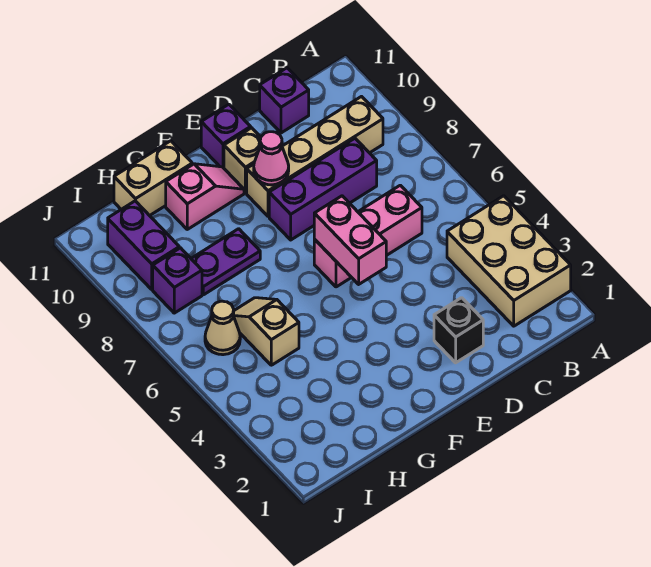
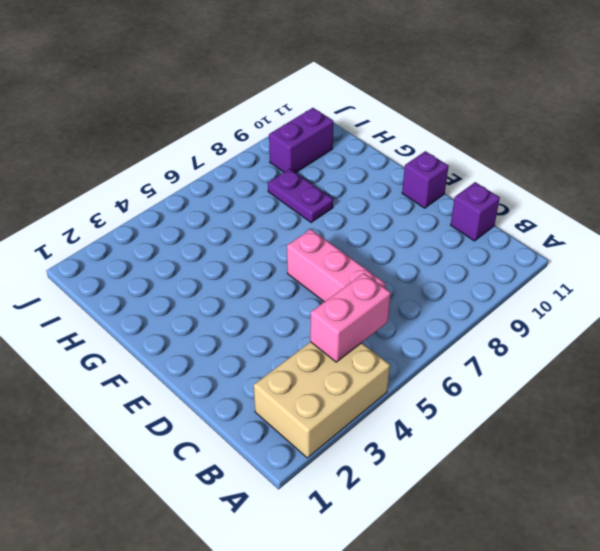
pink 1x2 brick [310,273,391,362] -> pink 1x2 brick moved to [314,196,386,284]
none -> tan 1x4 brick [247,97,383,216]
none -> purple 1x3 brick [269,138,377,240]
none -> black 1x1 brick [434,298,483,363]

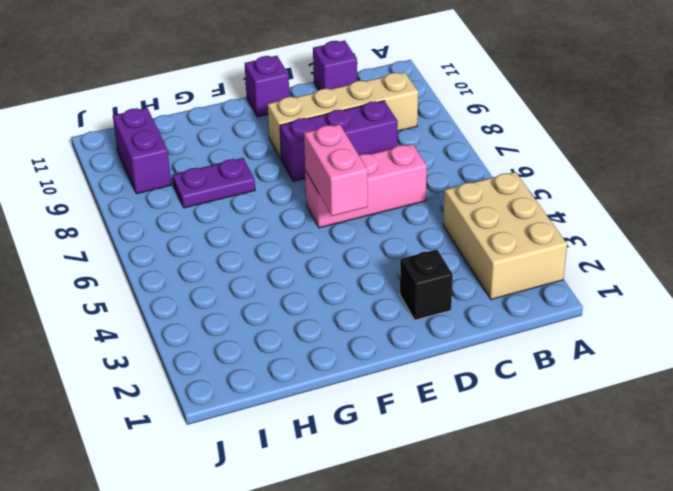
none -> tan 1x1 brick [224,128,261,193]
none -> pink 1x2 slope [166,164,244,229]
none -> tan 1x2 brick [114,141,192,216]

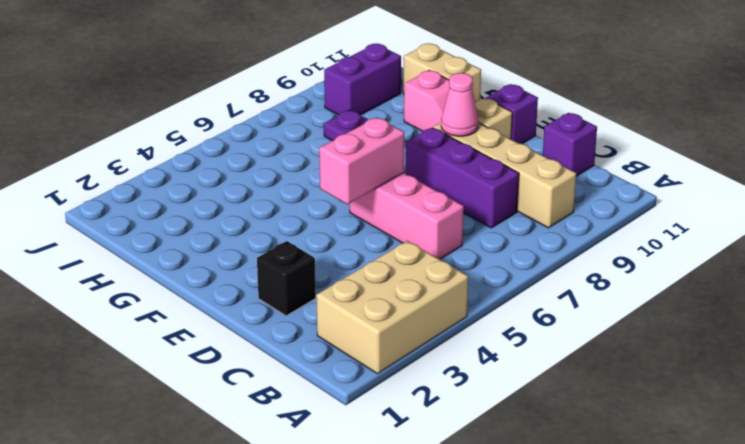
none -> tan 1x2 slope [233,298,299,365]
none -> tan 1x1 cone [205,301,240,355]
none -> purple 1x1 brick [153,248,202,313]

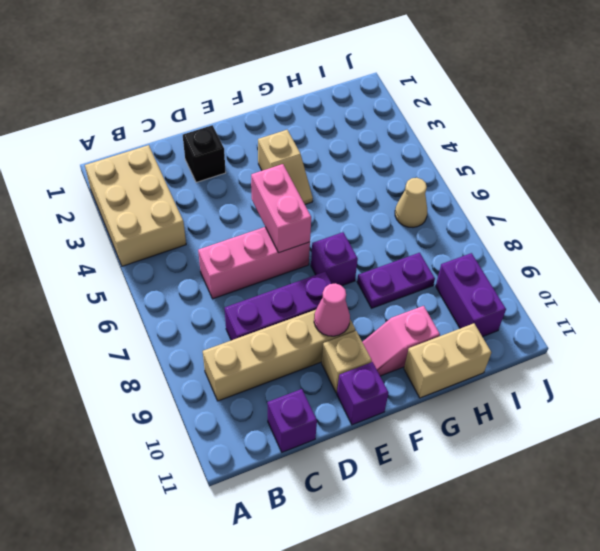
tan 1x2 slope [258,130,313,204] -> tan 1x2 slope moved to [233,298,299,365]
purple 1x1 brick [311,232,358,286] -> purple 1x1 brick moved to [153,248,202,313]

